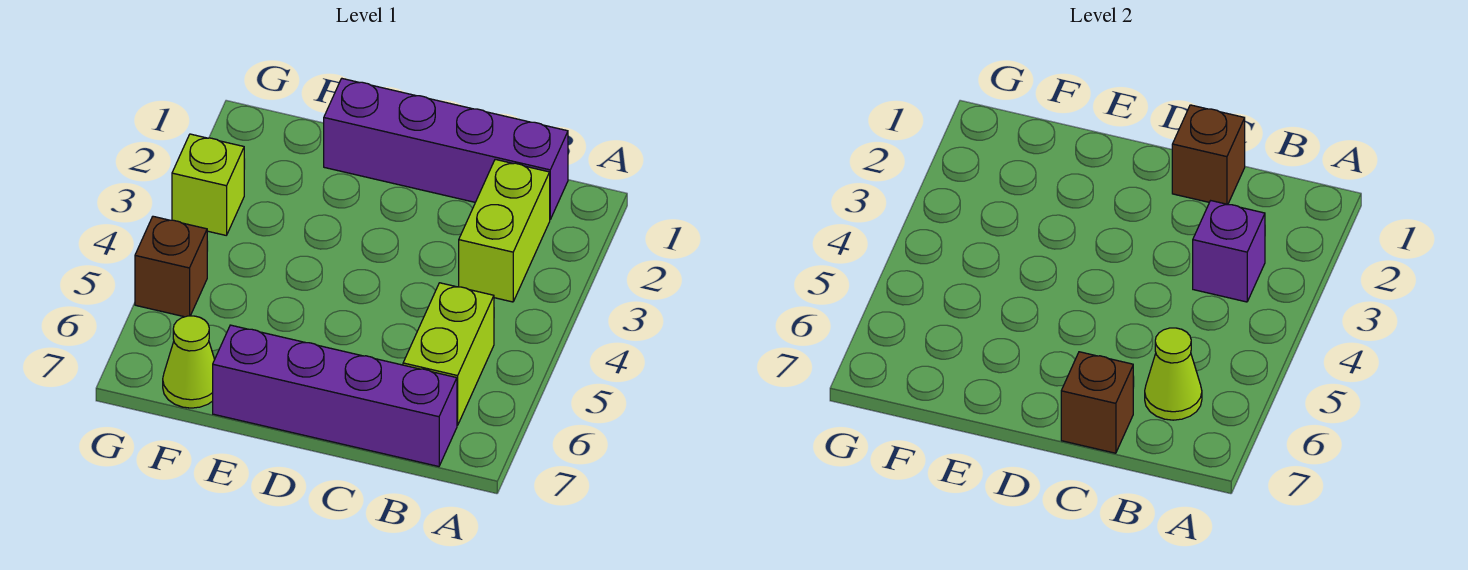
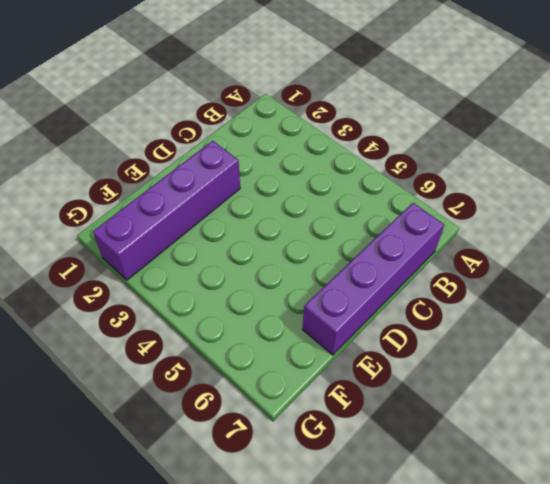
purple 1x4 brick [93,141,240,280] -> purple 1x4 brick moved to [324,79,568,219]
none -> lime 1x2 brick [459,159,550,302]
none -> lime 1x2 brick [403,283,494,425]

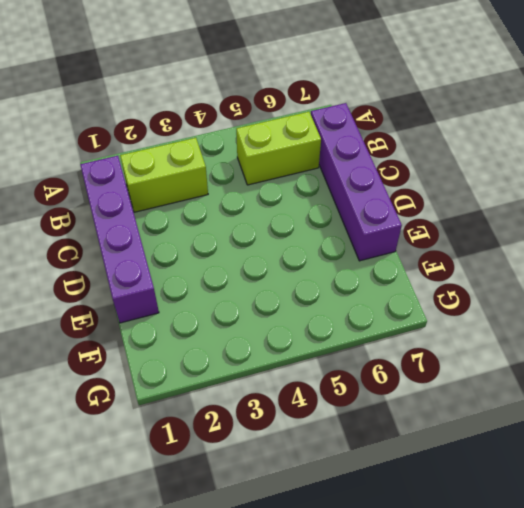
none -> lime 1x1 cone [163,316,215,408]
none -> lime 1x1 brick [172,134,244,235]

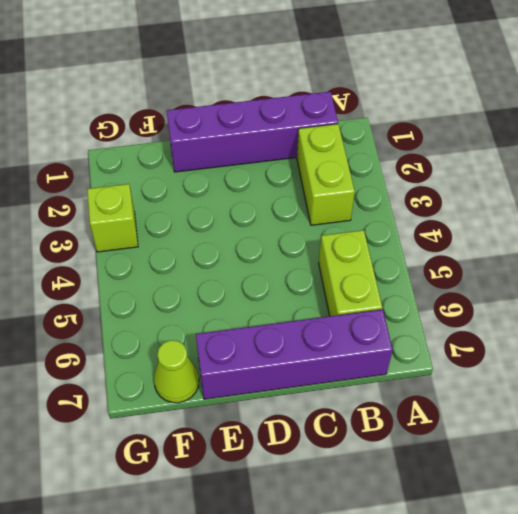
none -> brown 1x1 brick [135,216,207,317]
none -> purple 1x1 brick [1193,201,1265,302]

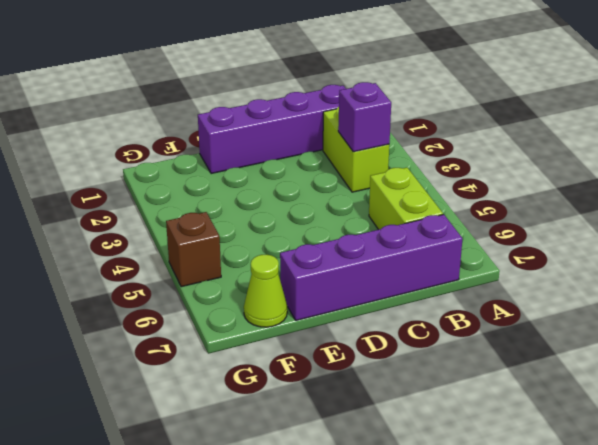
none -> lime 1x1 brick [172,134,244,235]
none -> lime 1x1 cone [1145,328,1202,420]

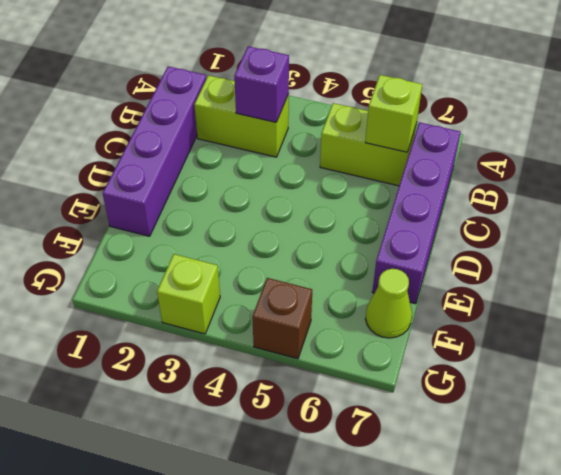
lime 1x1 brick [365,75,422,152] -> lime 1x1 cone [1145,328,1202,420]
none -> brown 1x1 brick [1172,105,1245,204]
none -> brown 1x1 brick [1061,352,1133,453]

